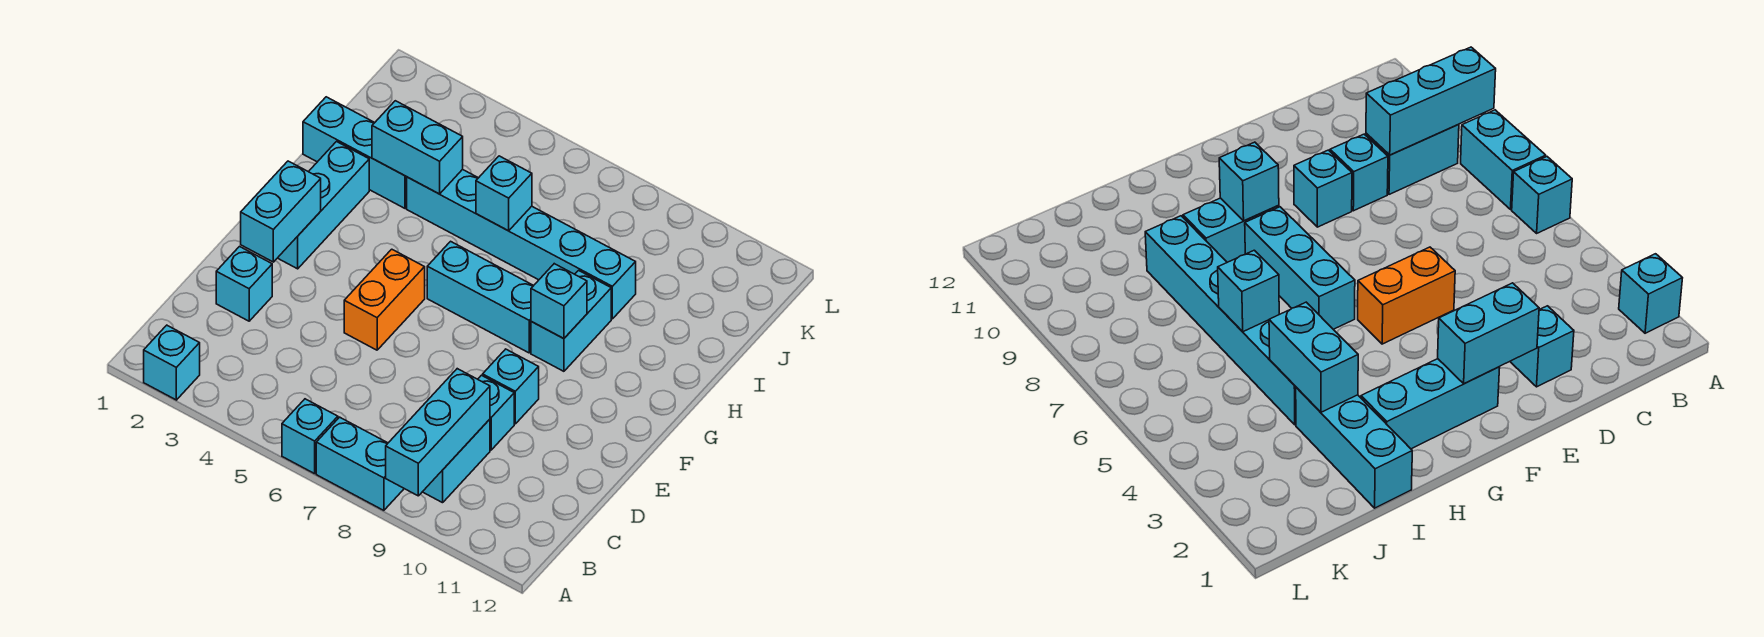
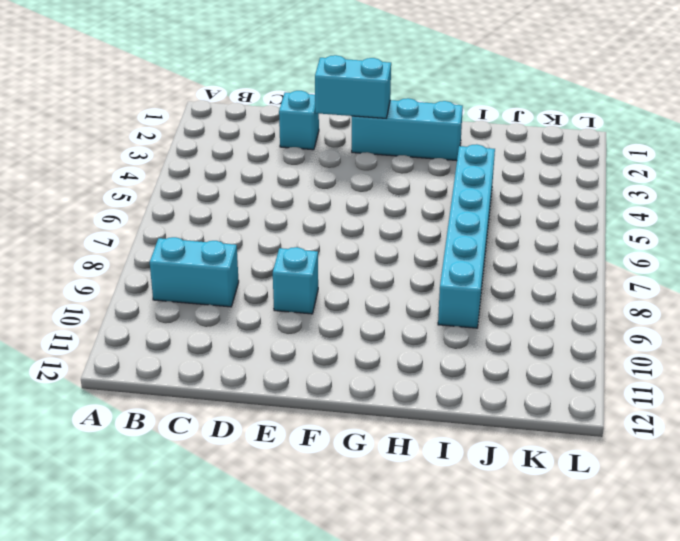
none -> cyan 1x1 brick [144,325,200,400]
none -> cyan 1x1 brick [282,399,338,474]
none -> cyan 1x2 brick [316,417,404,510]

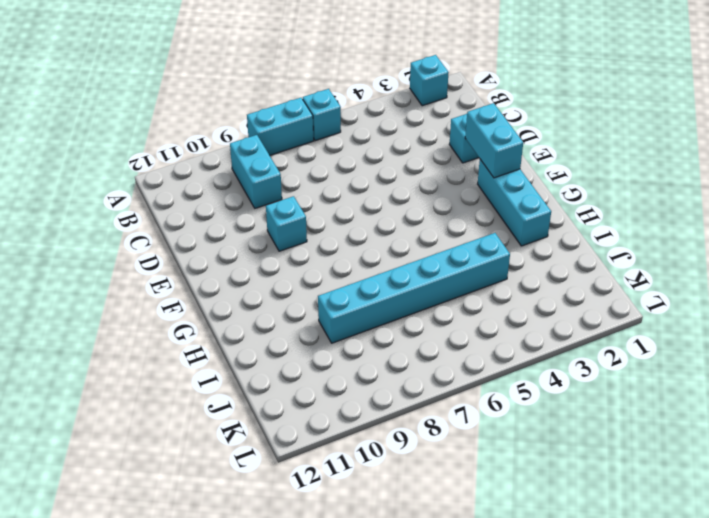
none -> cyan 1x1 brick [478,375,514,450]
none -> orange 1x2 brick [344,249,425,350]
none -> cyan 1x3 brick [427,241,534,353]

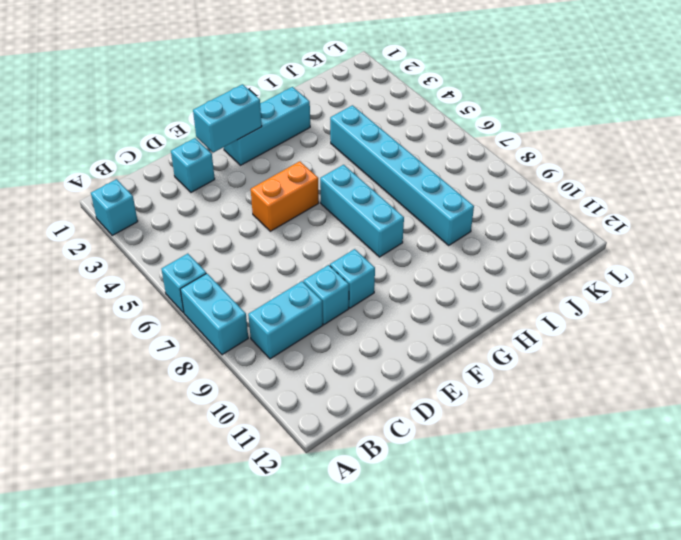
none -> cyan 1x2 brick [531,270,611,371]
none -> cyan 1x3 brick [303,97,407,208]
none -> cyan 1x3 brick [386,369,490,496]

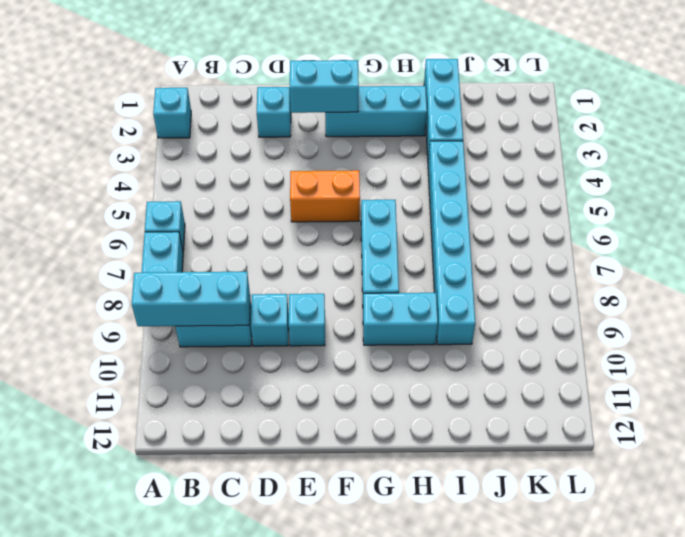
none -> cyan 1x1 brick [531,264,587,339]
none -> cyan 1x2 brick [372,101,463,194]
none -> cyan 1x1 brick [476,156,532,231]

